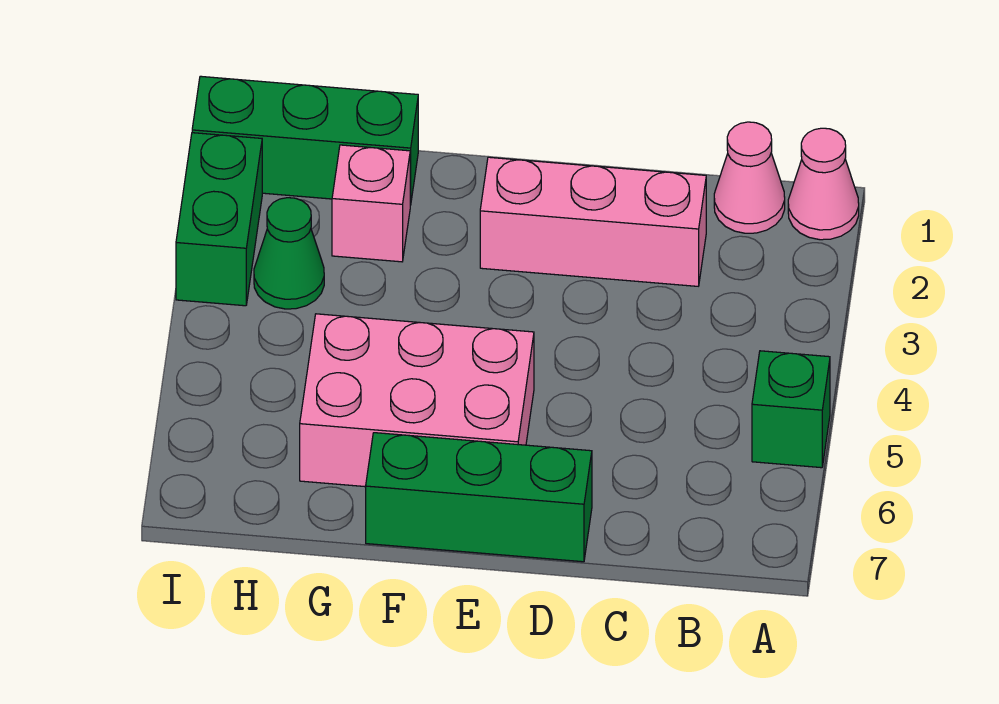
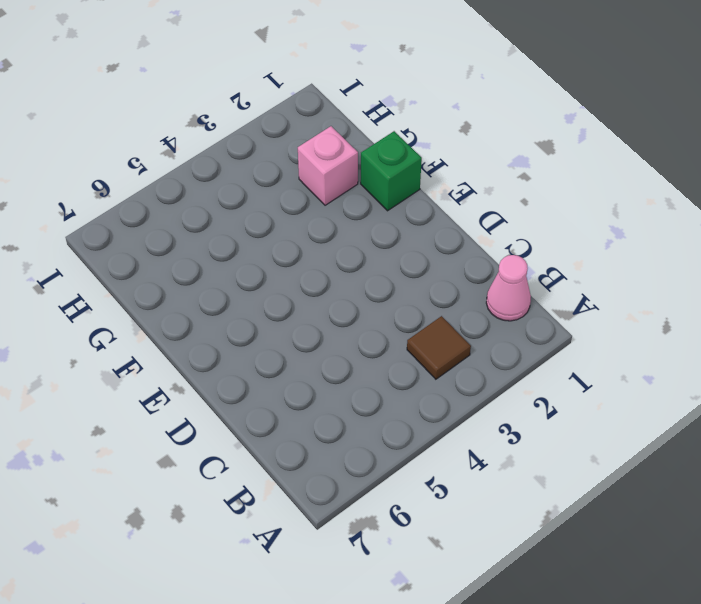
brown 1x1 tile [407,316,471,379] -> none
green 1x1 brick [361,131,422,211] -> green 1x1 brick moved to [752,351,830,468]
none -> pink 1x1 cone [788,128,859,240]
none -> pink 1x3 brick [480,157,706,286]

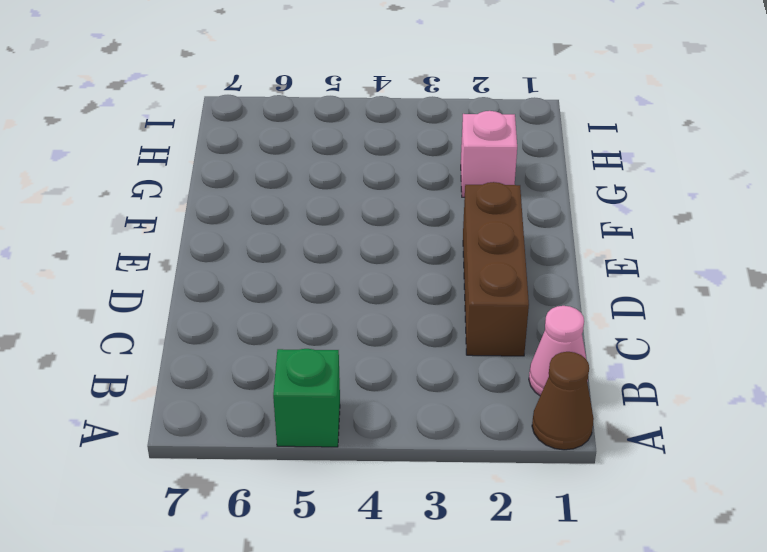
brown 1x1 cone [532,352,594,450] -> pink 1x1 cone [788,128,859,240]
brown 1x3 brick [463,182,529,356] -> pink 1x3 brick [480,157,706,286]
none -> green 1x3 brick [366,433,592,562]
none -> pink 2x3 brick [300,314,534,487]

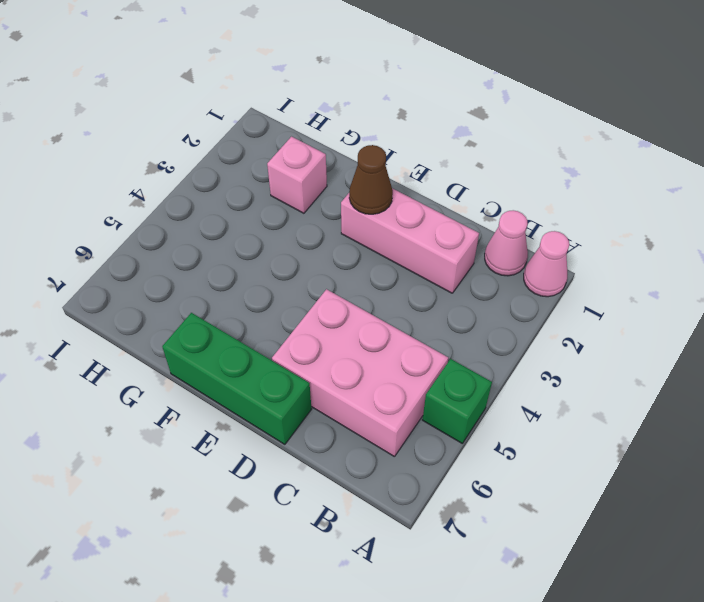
pink 2x3 brick [272,289,448,457] -> pink 2x3 brick moved to [300,314,534,487]
brown 1x1 cone [349,145,393,214] -> none
none -> green 1x3 brick [192,76,418,205]
none -> green 1x1 cone [254,198,324,309]

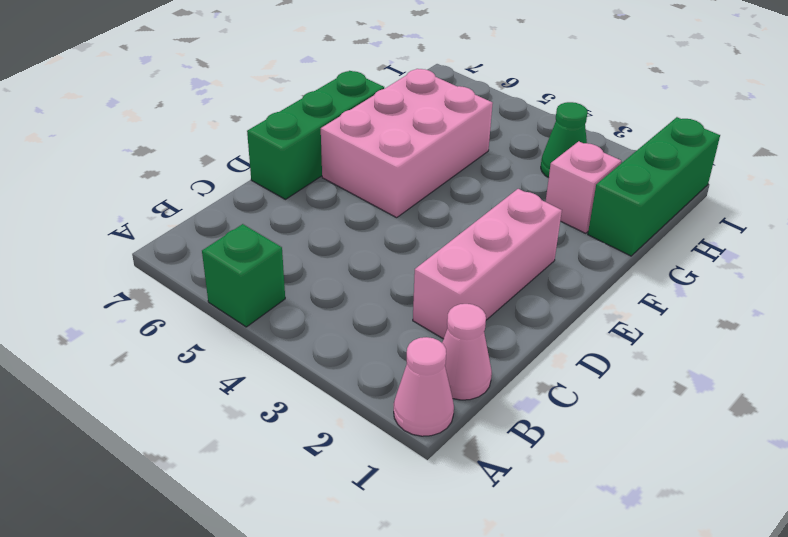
none -> green 1x2 brick [176,133,262,306]

